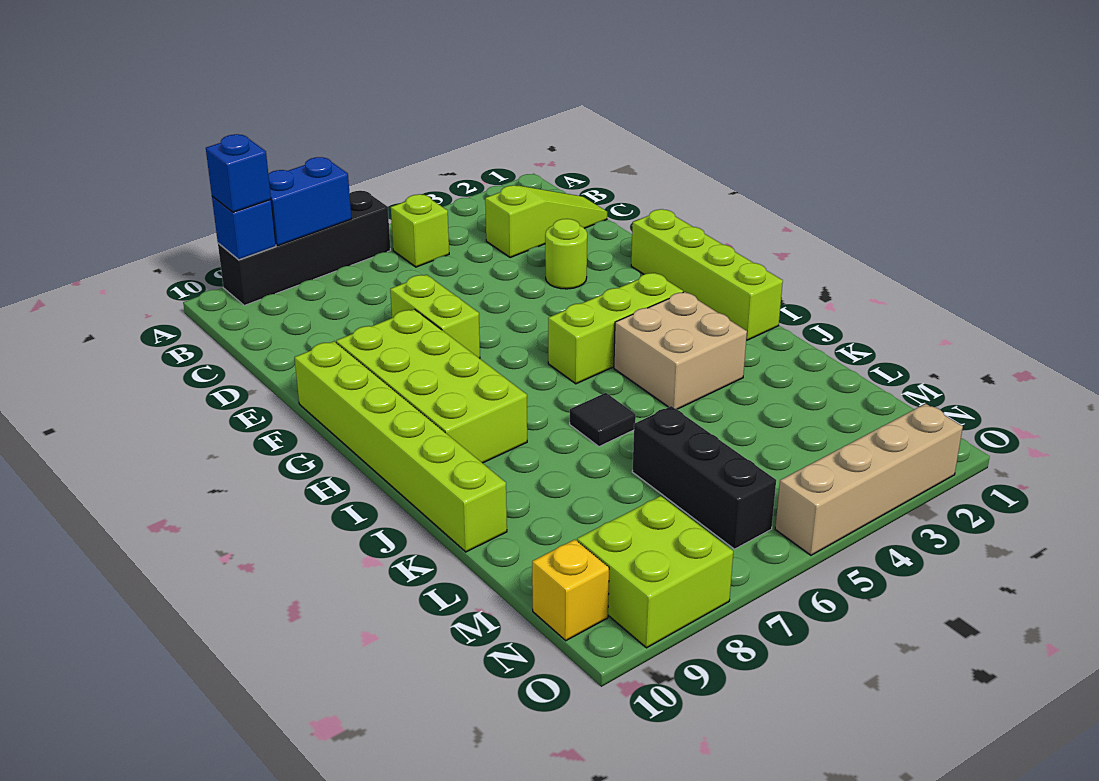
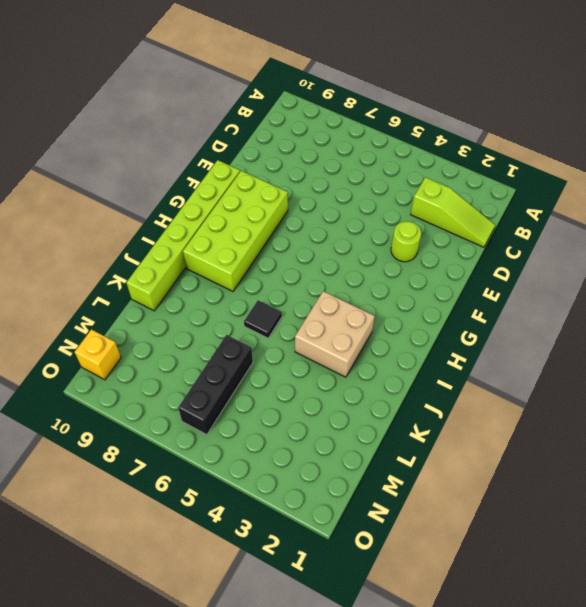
none -> black 1x4 brick [218,191,390,305]
none -> lime 1x1 brick [391,194,449,267]
none -> lime 1x2 brick [390,275,480,358]

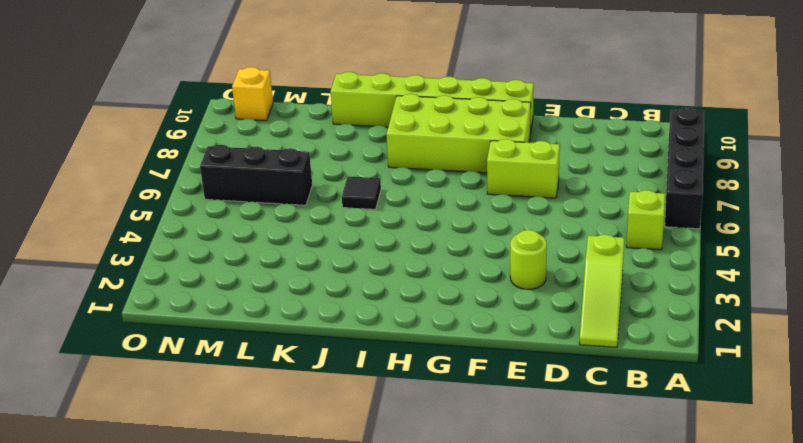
none -> lime 1x4 brick [631,209,783,340]
none -> lime 1x3 brick [548,273,683,384]
none -> tan 2x2 brick [614,292,747,410]

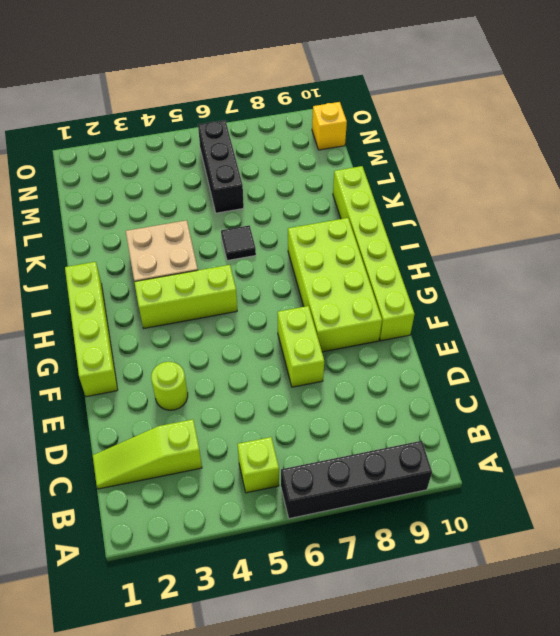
none -> lime 2x2 brick [577,496,733,648]
none -> tan 1x4 brick [775,404,963,555]
none -> blue 1x2 brick [268,157,351,246]

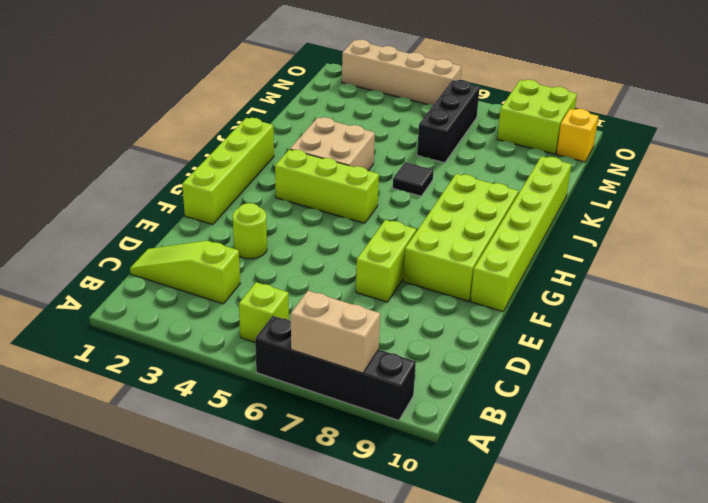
tan 1x2 brick [291,291,380,373] -> blue 1x2 brick [268,157,351,246]
none -> blue 1x1 brick [212,196,276,260]
none -> blue 1x1 brick [206,134,271,212]

